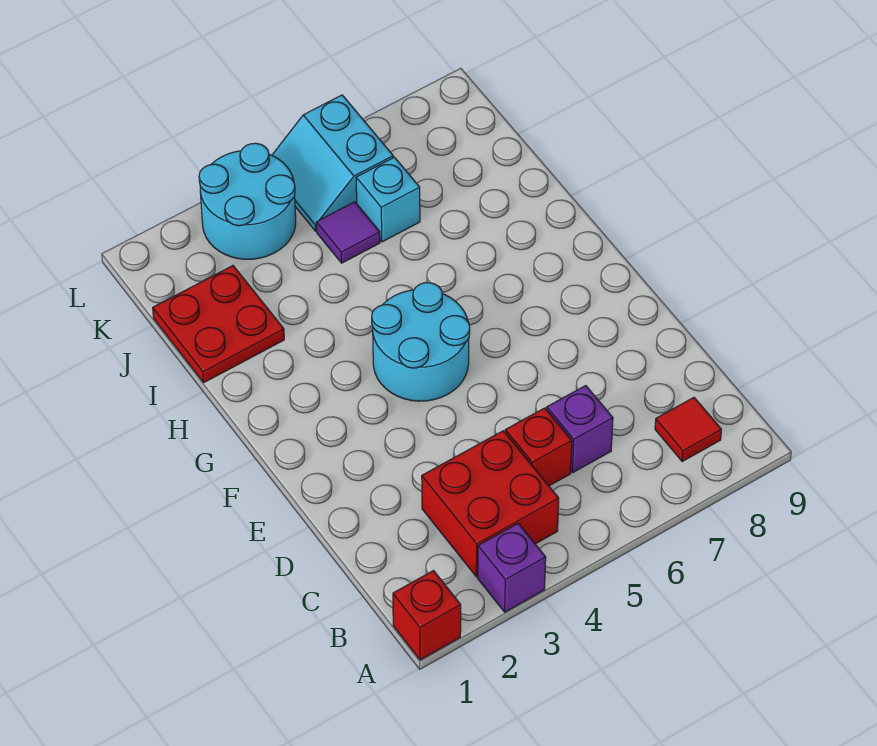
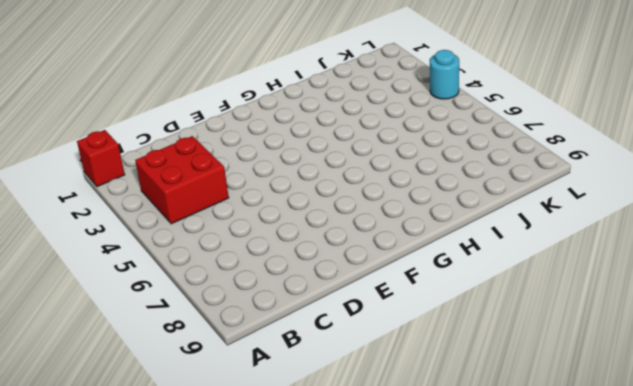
cyan 1x1 round brick [430,50,459,99] -> cyan 2x2 round brick [199,143,296,259]
none -> purple 1x1 brick [478,524,546,612]
none -> red 1x1 tile [655,398,721,461]
none -> red 1x1 brick [505,408,572,486]

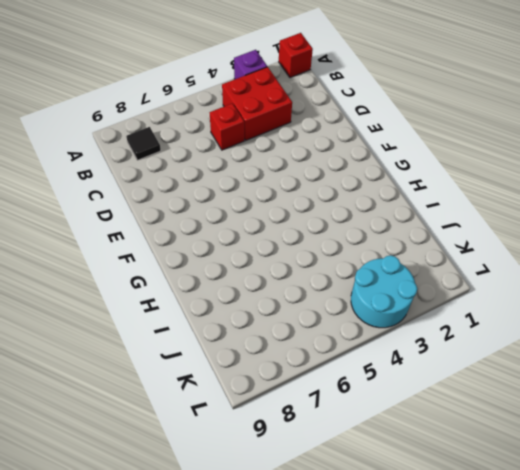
black 1x1 tile [126,127,161,160] -> red 1x1 tile [655,398,721,461]
none -> purple 1x1 brick [547,386,613,473]
none -> cyan 2x2 round brick [372,283,470,401]
none -> red 2x2 plate [153,266,284,382]

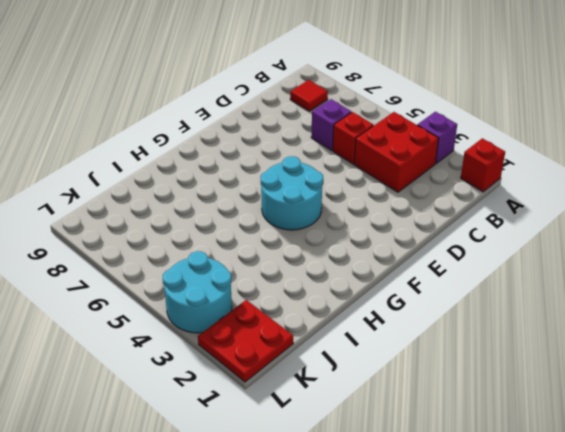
red 2x2 plate [198,300,293,382] -> red 2x2 plate moved to [153,266,284,382]
none -> purple 1x1 tile [316,202,380,263]
none -> cyan 1x1 brick [356,157,420,242]
none -> cyan 2x2 slope [272,95,393,231]

